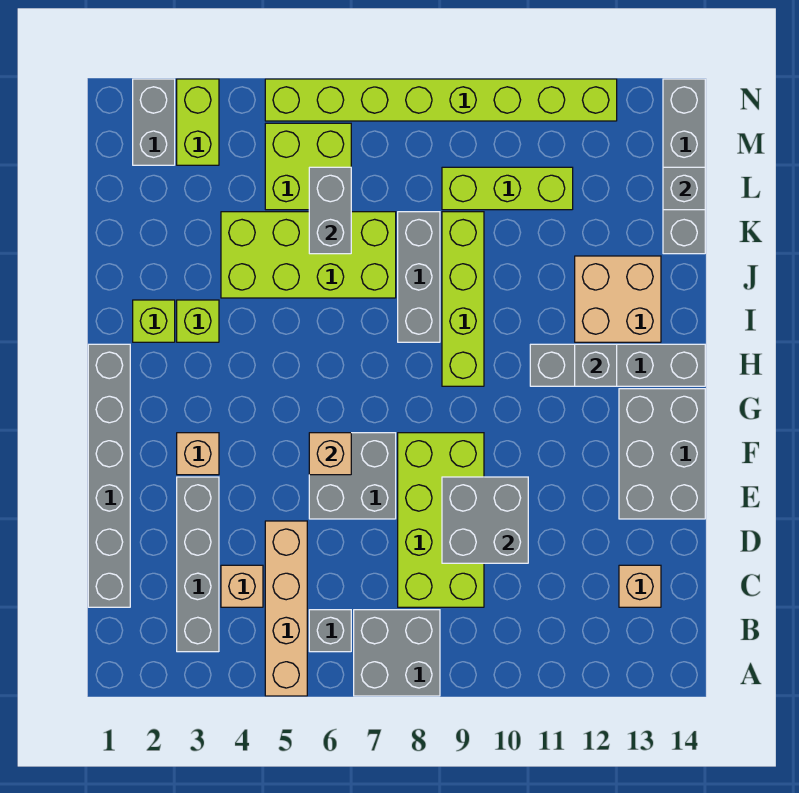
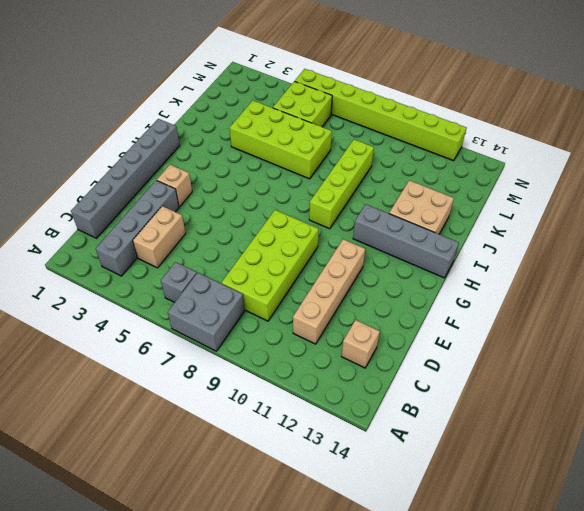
tan 1x2 brick [133,206,186,268] -> tan 1x1 brick [221,565,263,607]
tan 1x4 brick [293,239,365,344] -> tan 1x4 brick moved to [265,521,307,696]
none -> grey 2x2 brick [309,433,396,519]
none -> grey 2x3 brick [619,389,705,519]
none -> lime 1x1 brick [133,300,175,342]

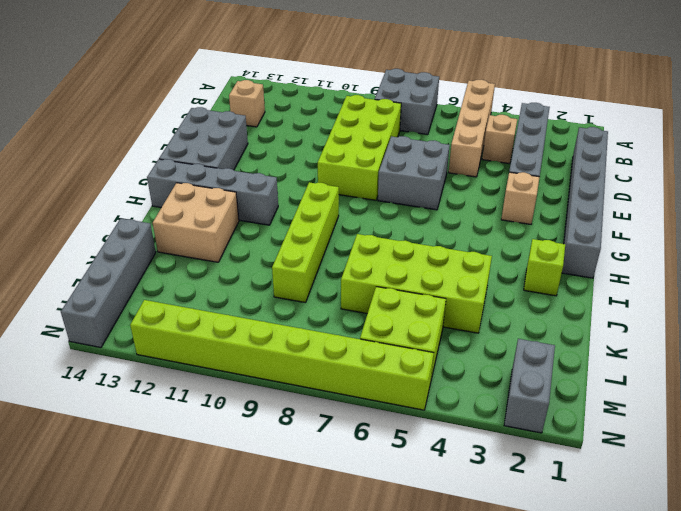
none -> grey 1x1 brick [309,610,351,652]
none -> lime 1x1 brick [177,300,219,342]
none -> grey 1x3 brick [398,212,440,342]

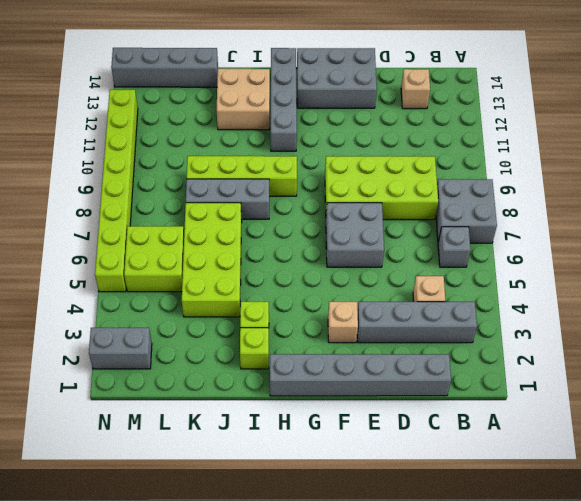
none -> tan 1x4 brick [265,521,307,696]
none -> lime 1x3 brick [442,167,573,210]
none -> lime 1x2 brick [177,79,219,165]

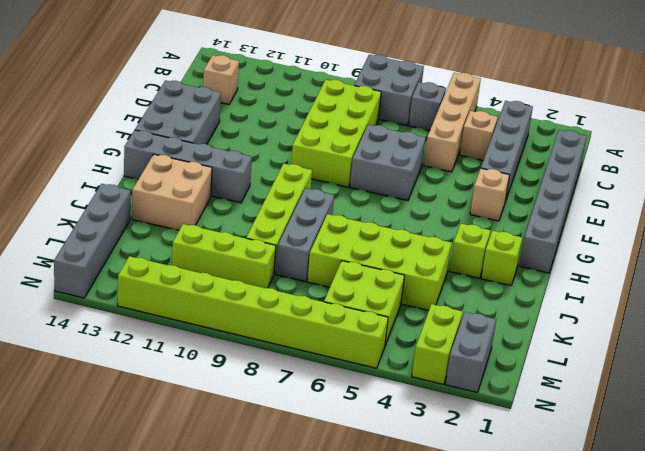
none -> grey 2x2 brick [442,477,528,563]
none -> tan 1x1 brick [309,433,351,475]
none -> grey 1x1 brick [575,344,617,386]

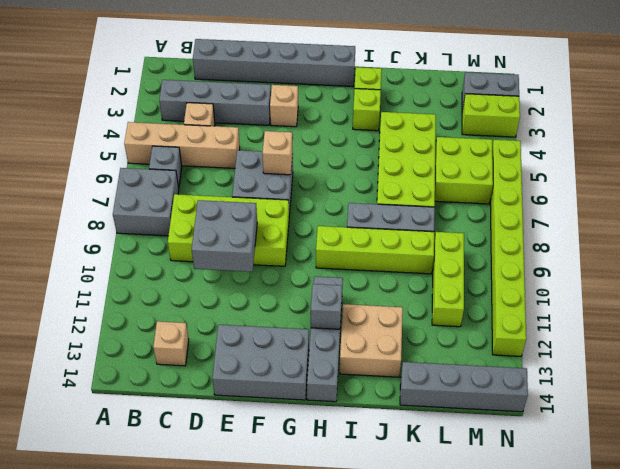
none -> grey 1x2 brick [309,167,351,254]
none -> grey 1x1 brick [663,167,705,210]

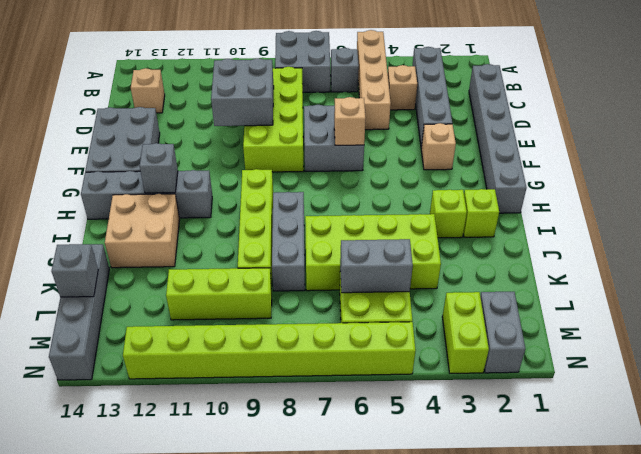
grey 1x2 brick [340,239,413,293] -> grey 1x2 brick turned to [309,167,351,254]

